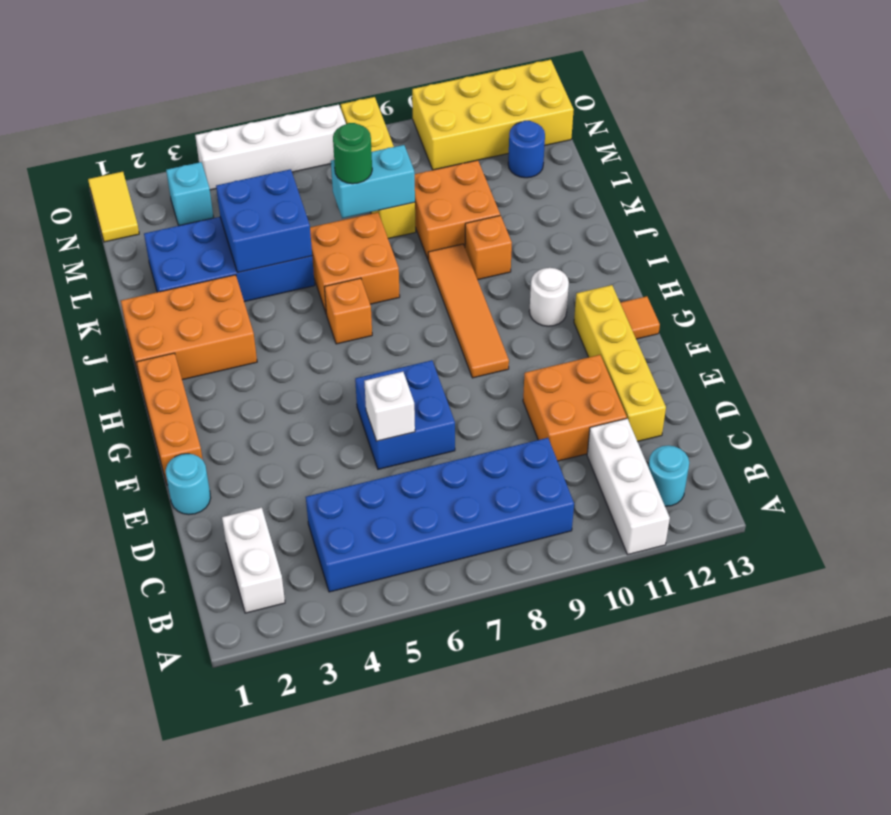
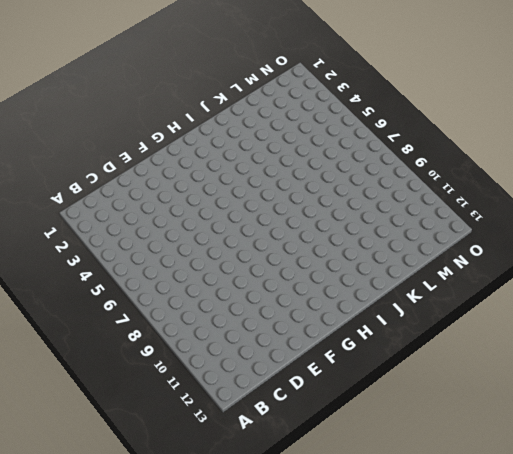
none -> white 1x3 brick [587,419,670,555]
none -> white 1x2 brick [222,507,285,613]
none -> blue 2x6 brick [306,438,574,592]

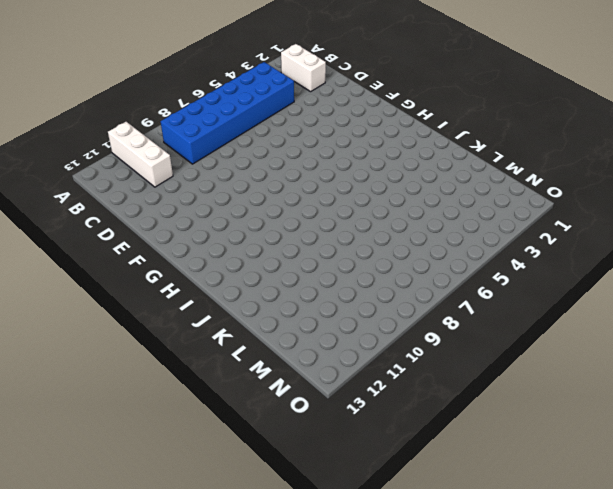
none -> cyan 1x1 round brick [648,445,689,506]
none -> orange 2x2 brick [523,355,627,461]
none -> yellow 1x4 brick [574,285,666,441]

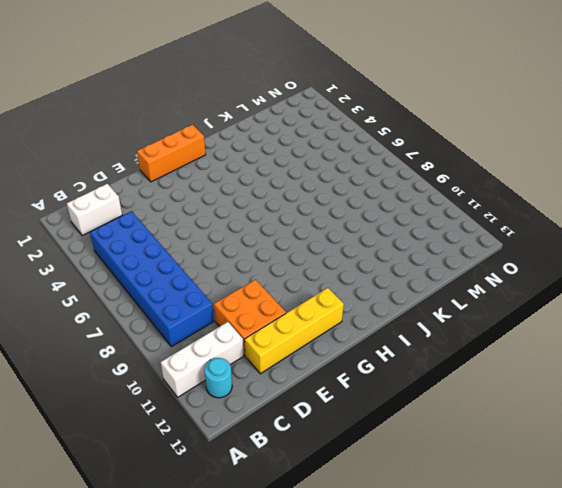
none -> cyan 1x1 round brick [166,454,211,515]
none -> blue 2x2 brick [355,360,455,469]
none -> orange 1x4 tile [428,244,509,378]

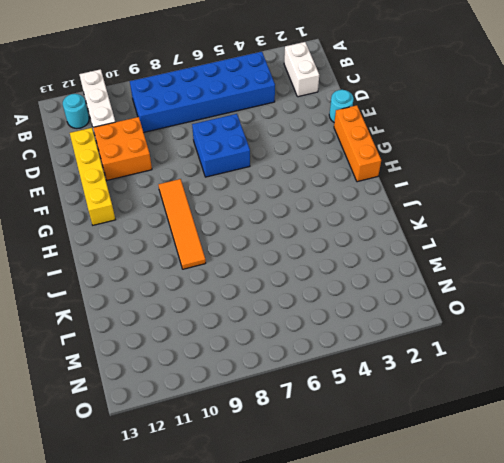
none -> orange 1x1 tile [620,296,660,339]
none -> white 1x1 round brick [529,268,569,326]
none -> orange 2x3 brick [121,275,257,383]

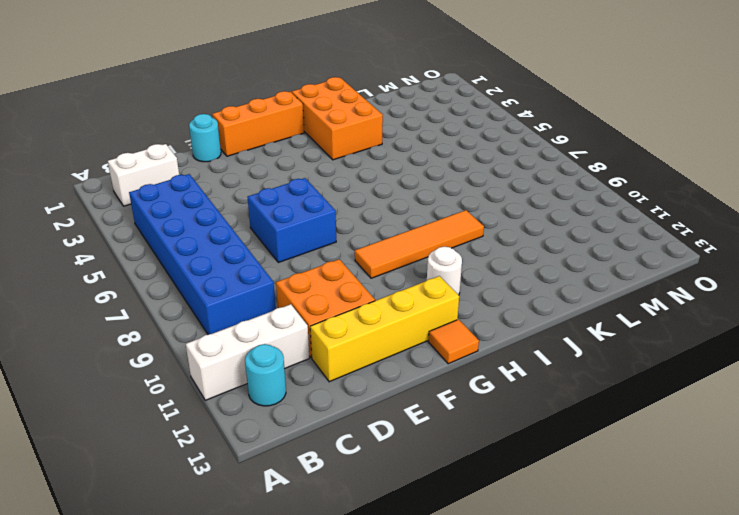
none -> orange 1x1 brick [325,278,372,344]
none -> orange 2x2 brick [310,212,400,312]
none -> orange 1x1 brick [465,215,512,280]

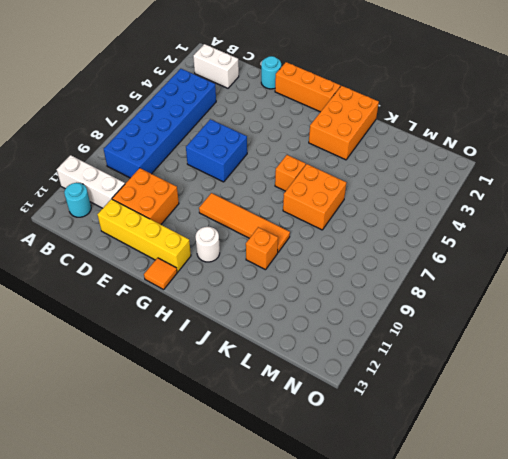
none -> blue 2x4 brick [144,217,315,302]
none -> orange 2x2 brick [415,160,500,259]
none -> yellow 1x4 brick [341,97,416,239]

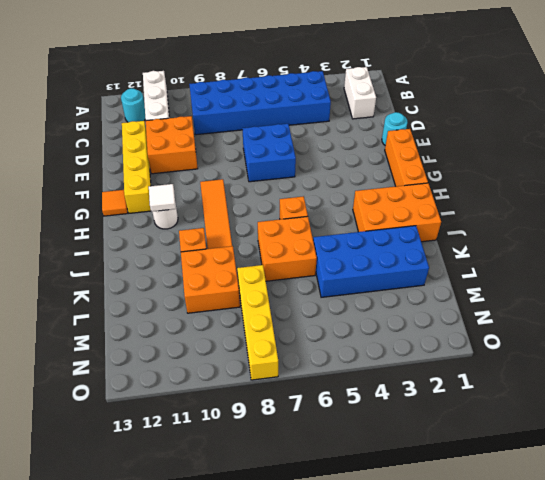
white 1x1 tile [149,184,176,212] -> none
none -> blue 1x1 round brick [508,121,545,178]
none -> yellow 1x2 tile [88,172,139,242]
none -> cyan 1x1 brick [166,162,214,226]

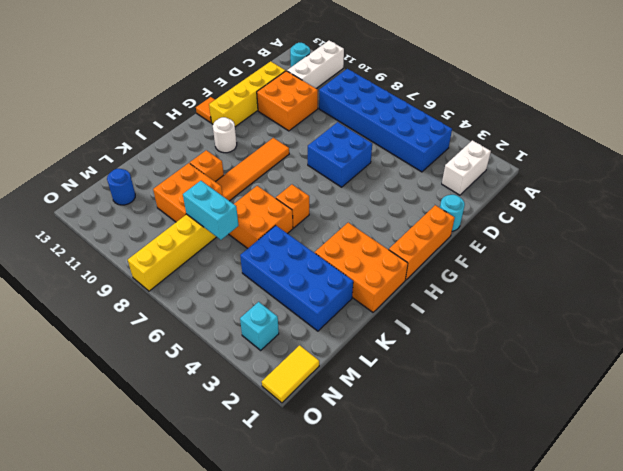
none -> yellow 2x4 brick [412,60,574,170]
none -> white 1x4 brick [195,105,346,190]
none -> white 1x1 brick [364,372,415,441]

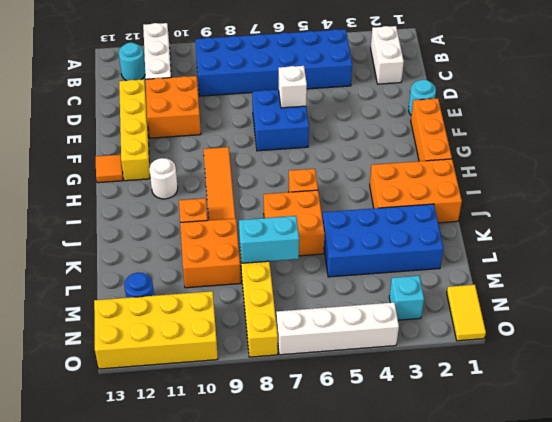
none -> blue 2x2 brick [216,169,312,272]
none -> green 1x1 round brick [333,123,372,184]

